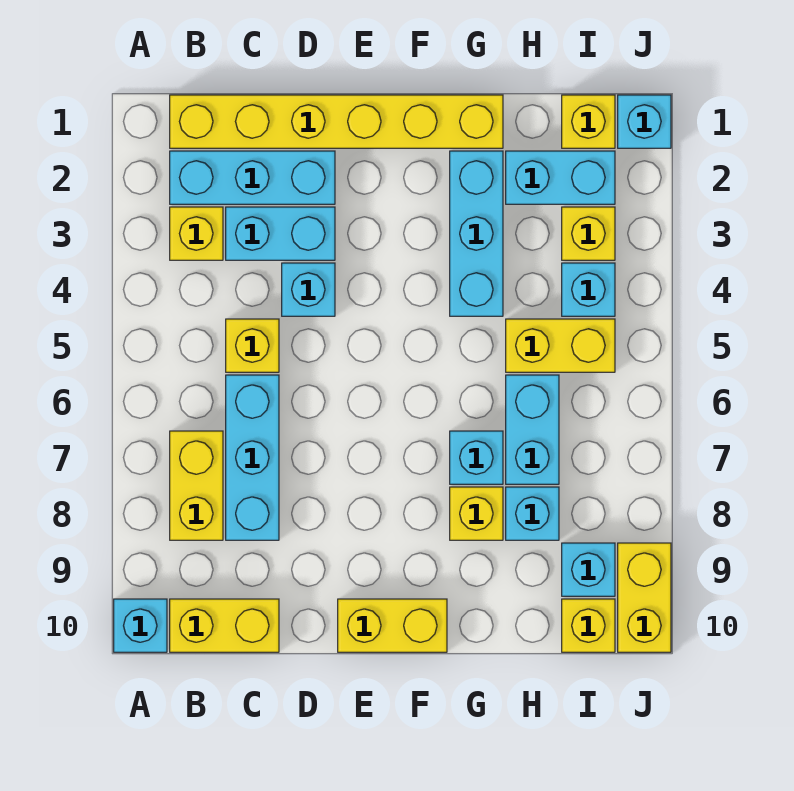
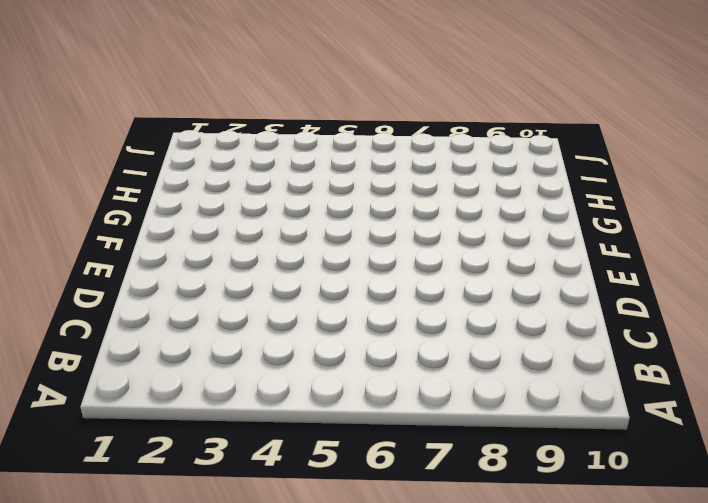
none -> cyan 1x1 brick [114,599,167,652]
none -> yellow 1x6 brick [170,95,503,148]
none -> cyan 1x3 brick [170,151,335,204]

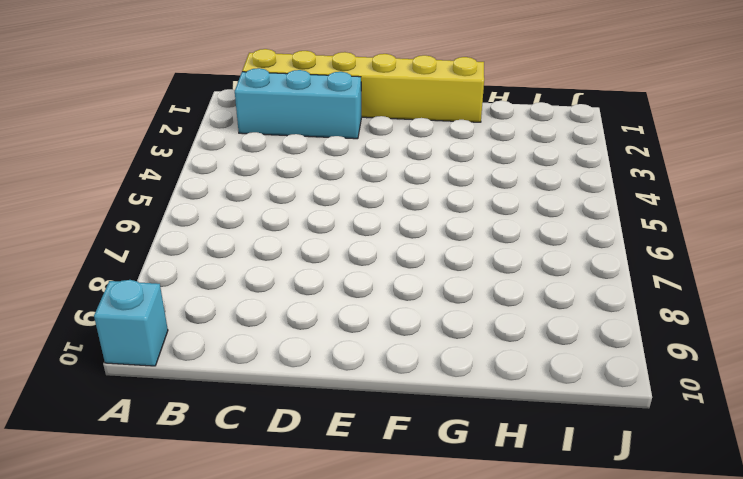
none -> yellow 1x1 brick [170,207,223,260]
none -> yellow 1x2 brick [170,431,223,540]
none -> yellow 1x2 brick [170,599,279,652]

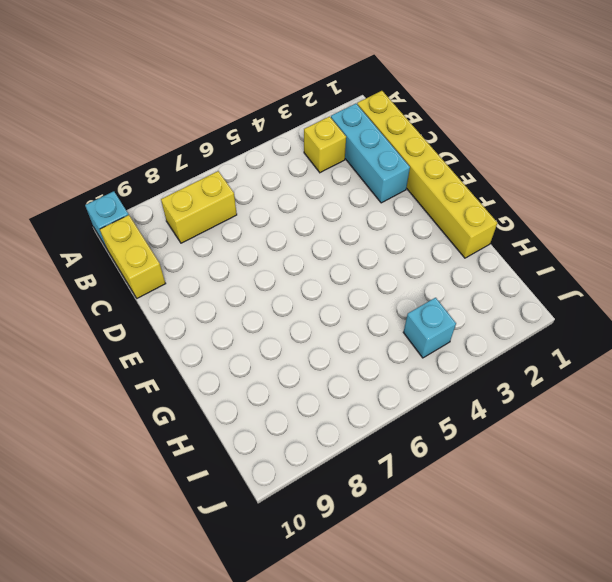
none -> cyan 1x2 brick [226,207,335,260]
none -> yellow 1x1 brick [226,319,279,372]
none -> cyan 1x3 brick [226,375,279,540]

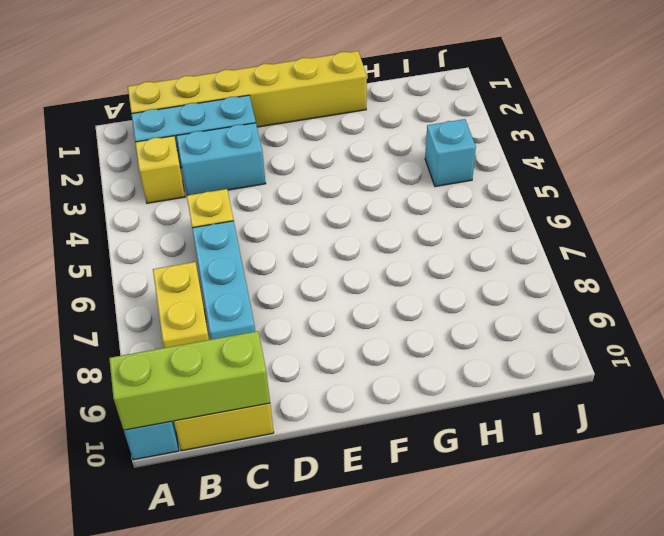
lime 1x3 brick [109,331,270,430] -> none
none -> cyan 1x1 brick [282,263,335,316]
none -> yellow 1x2 brick [338,599,447,652]
none -> cyan 1x3 brick [450,151,503,316]

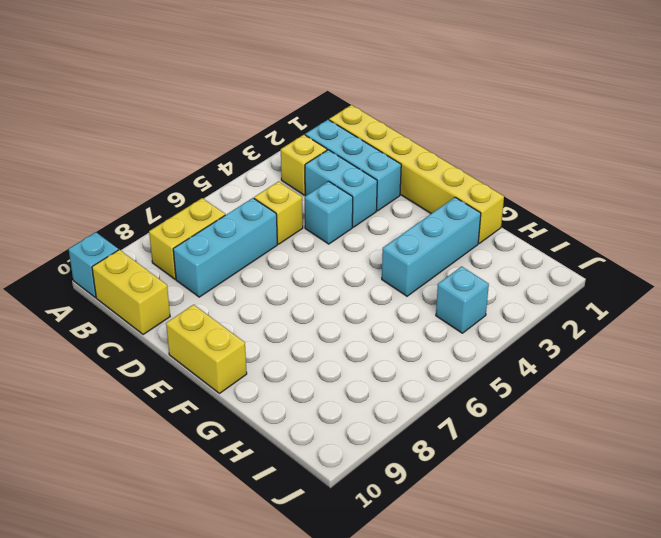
none -> cyan 1x1 brick [450,431,503,484]
none -> yellow 1x1 brick [450,487,503,540]
none -> cyan 1x2 brick [506,151,615,204]

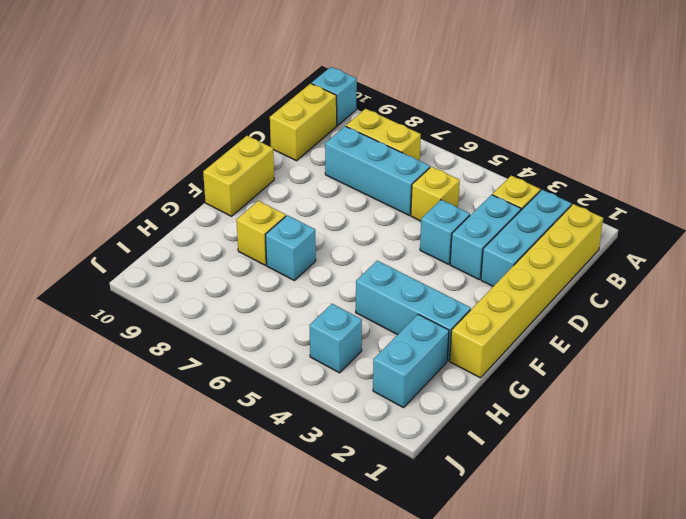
none -> yellow 1x2 brick [506,319,615,372]
none -> cyan 1x2 brick [506,375,559,484]
none -> cyan 1x1 brick [506,487,559,540]

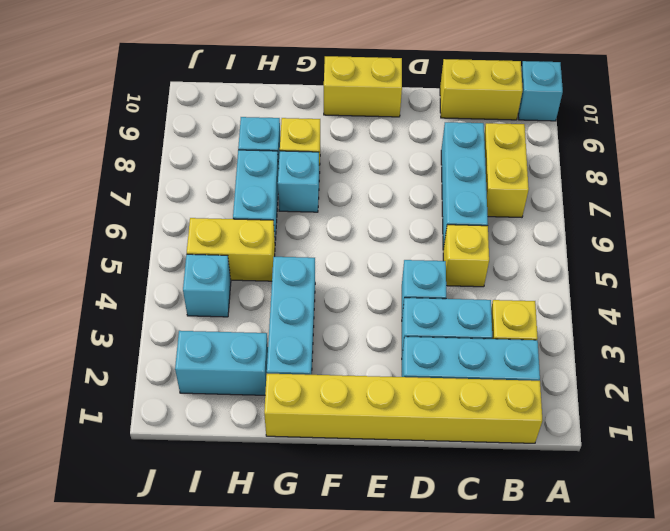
none -> yellow 1x1 brick [562,95,615,148]
none -> yellow 1x1 brick [562,207,615,260]
none -> cyan 1x1 brick [562,543,615,596]

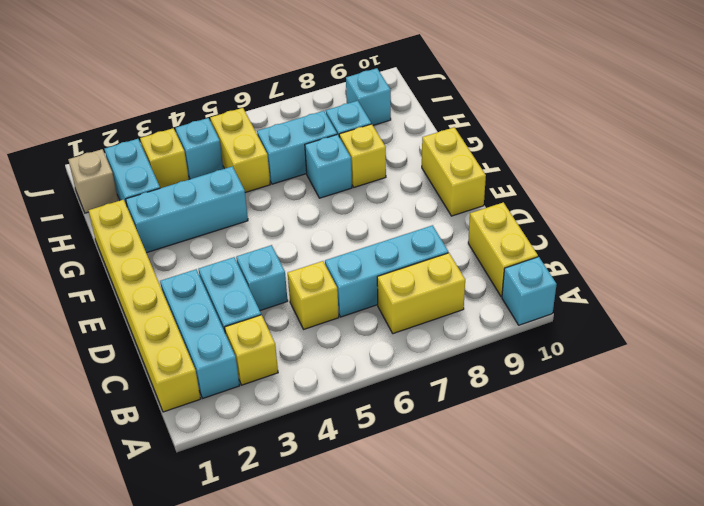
tan 1x1 brick [68,149,118,213] -> yellow 1x1 brick [562,95,615,148]
none -> yellow 1x1 brick [562,599,615,652]
none -> cyan 1x1 brick [618,95,671,148]
none -> yellow 1x2 brick [618,543,671,652]

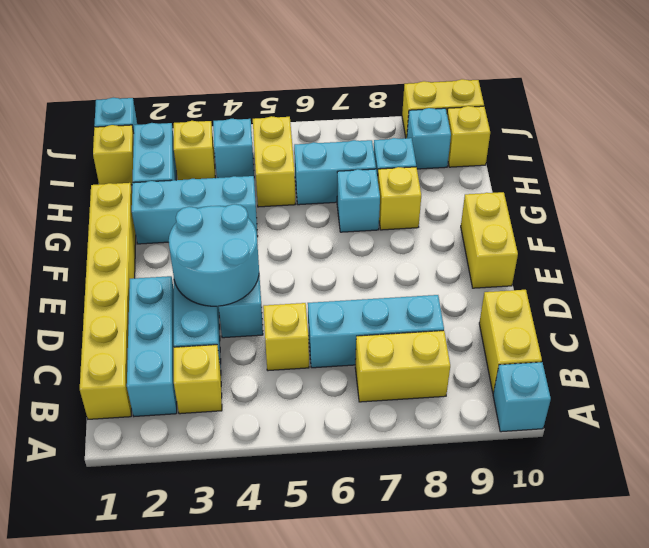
cyan 2x2 round brick [169,204,259,306] -> none

